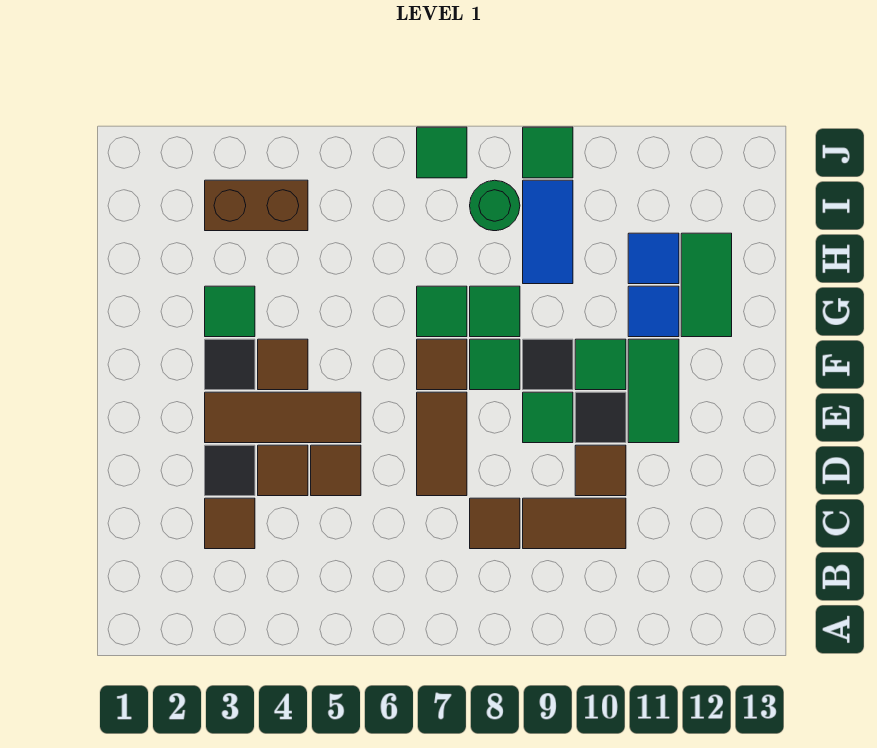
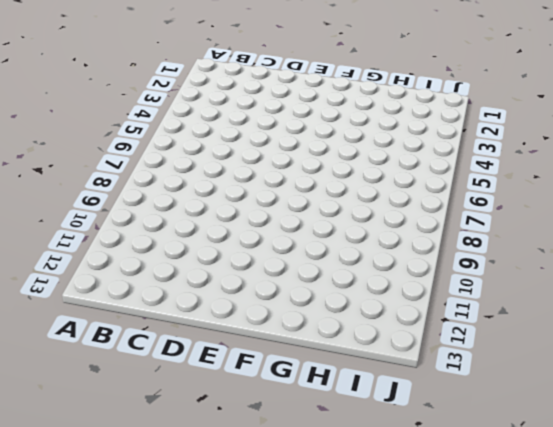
none -> brown 1x1 tile [205,498,255,549]
none -> brown 1x1 tile [470,498,520,549]
none -> brown 1x2 tile [523,498,626,549]

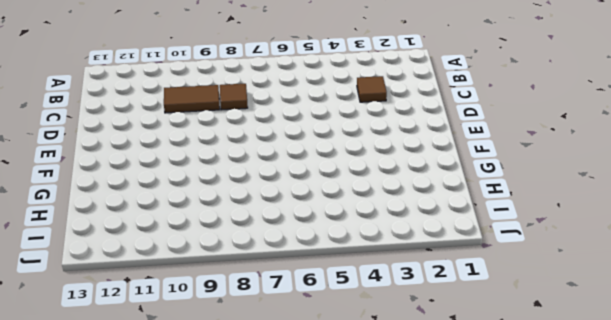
none -> black 1x1 tile [205,445,255,496]
none -> brown 1x1 tile [258,445,308,496]
none -> brown 1x1 tile [311,445,361,496]

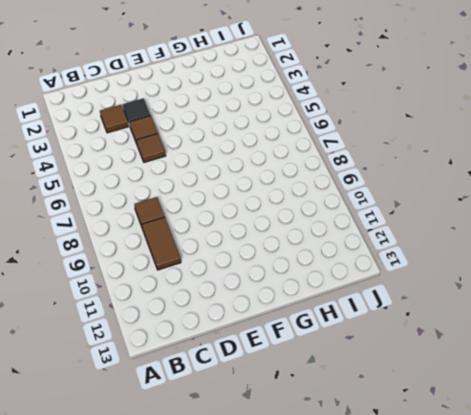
none -> brown 1x2 tile [417,392,467,496]
none -> brown 1x1 tile [575,445,626,496]
none -> brown 1x3 tile [205,392,361,443]

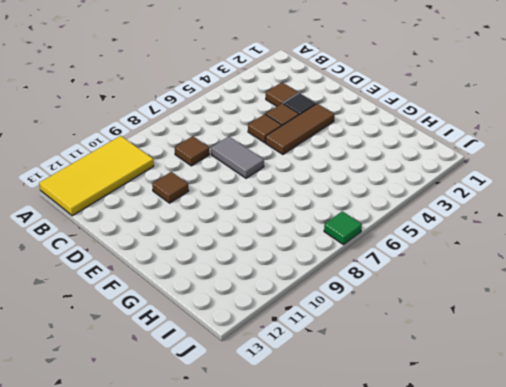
yellow 2x4 tile [39,136,154,216] -> none
grey 1x2 tile [211,136,264,178] -> brown 1x2 tile [417,392,467,496]
none -> brown 1x2 tile [523,498,626,549]
none -> green 1x1 tile [523,392,573,443]
none -> black 1x1 tile [575,392,626,443]

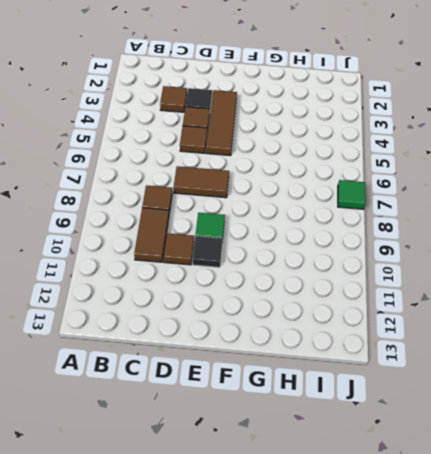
none -> green 1x2 tile [628,339,679,443]
none -> black 1x1 tile [205,339,255,390]
none -> brown 1x1 tile [258,339,308,390]

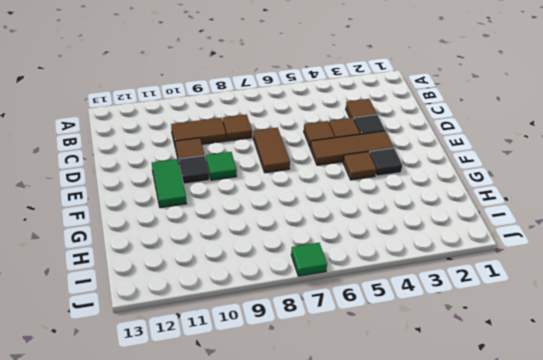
none -> brown 1x1 tile [417,339,467,390]
none -> green 1x1 tile [470,339,520,390]
none -> black 1x1 tile [523,339,573,390]

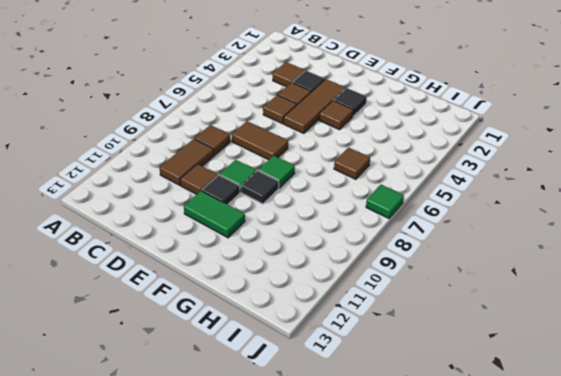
brown 1x1 tile [334,148,370,179] -> brown 1x1 tile moved to [417,339,467,390]
none -> green 1x1 tile [575,339,626,390]
none -> green 1x1 tile [205,286,255,337]
none -> green 1x1 tile [417,286,467,337]

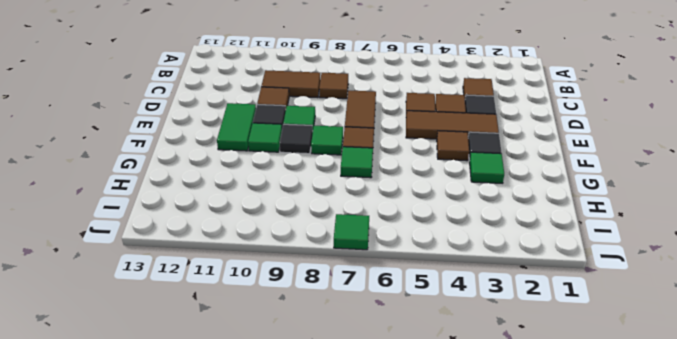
none -> green 1x1 tile [470,286,520,337]
none -> blue 1x1 tile [628,286,679,337]
none -> green 1x2 tile [681,233,732,337]

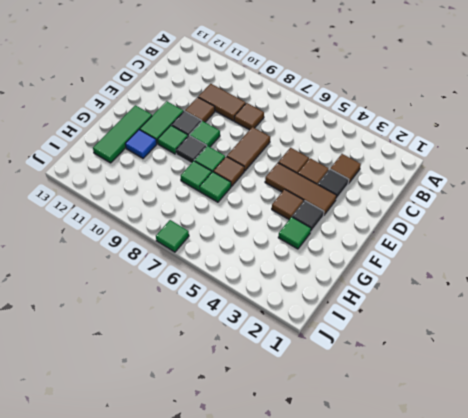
green 1x3 tile [93,105,152,163] -> green 1x2 tile [681,233,732,337]
none -> blue 1x2 tile [523,180,573,284]
none -> blue 1x1 tile [628,233,679,284]
none -> brown 1x2 brick [205,180,308,231]

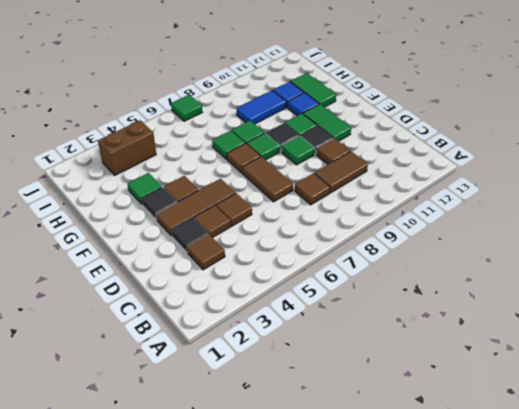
blue 1x2 tile [236,90,286,124] -> blue 1x2 tile turned to [523,180,573,284]
none -> green 1x1 round brick [470,180,520,231]
none -> green 1x1 tile [523,127,573,178]

